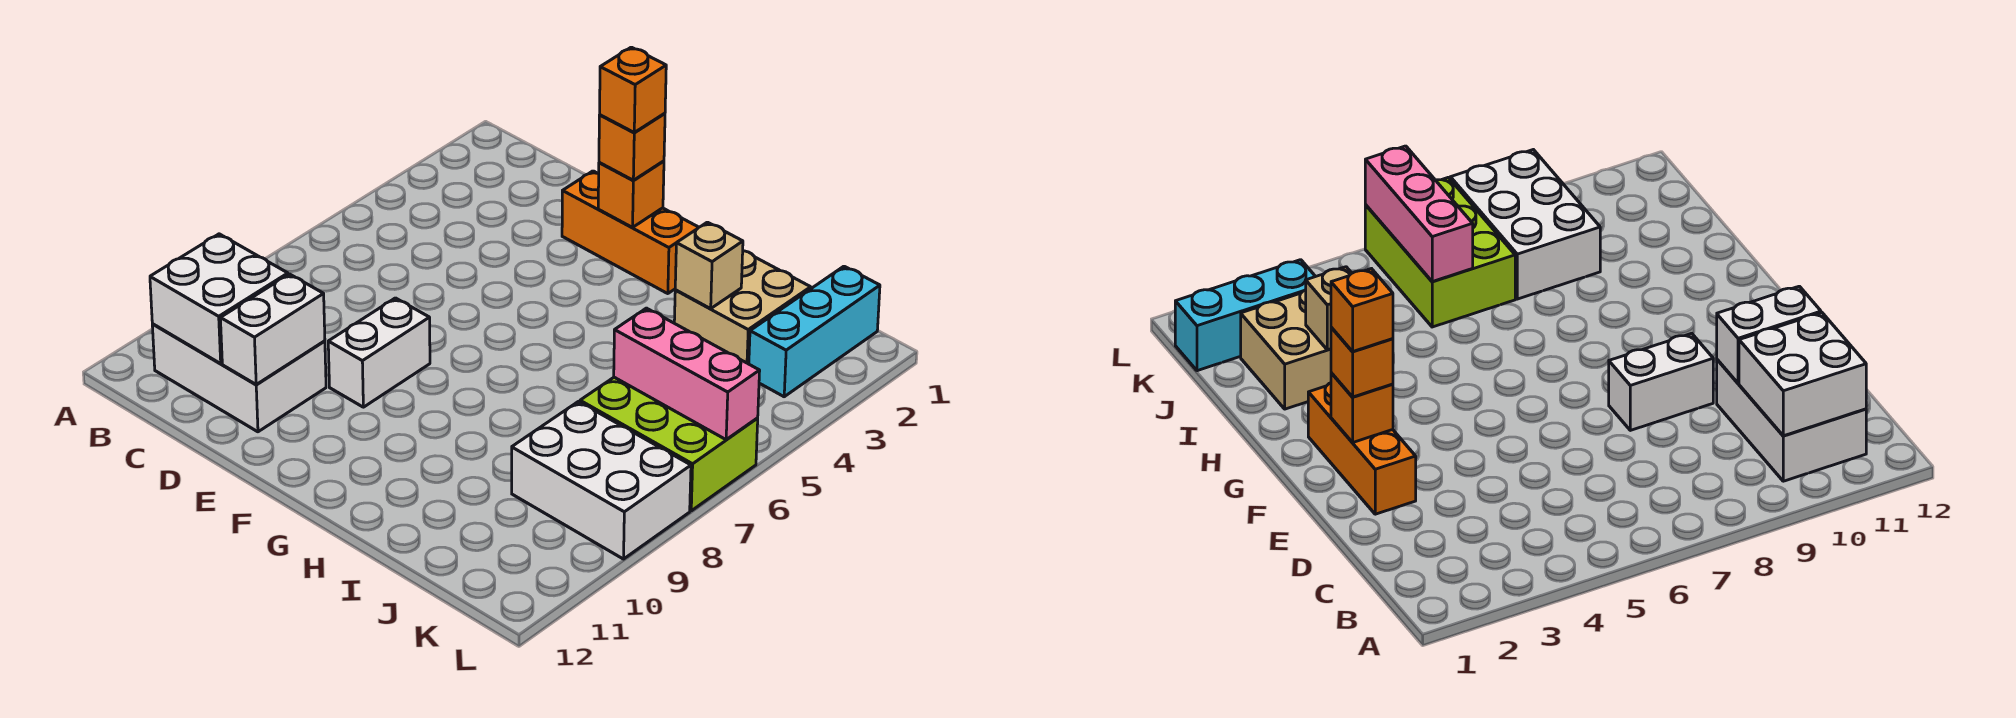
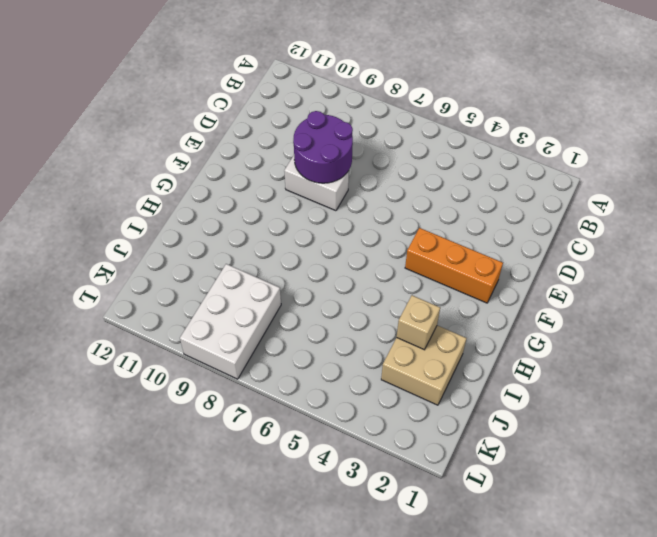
purple 2x2 round brick [293,111,353,183] -> none
orange 1x3 brick [405,228,503,303] -> orange 1x3 brick turned to [562,171,699,294]
none -> white 2x3 brick [152,324,326,432]
none -> lime 2x3 brick [580,377,758,511]
none -> cyan 1x3 brick [749,266,880,397]

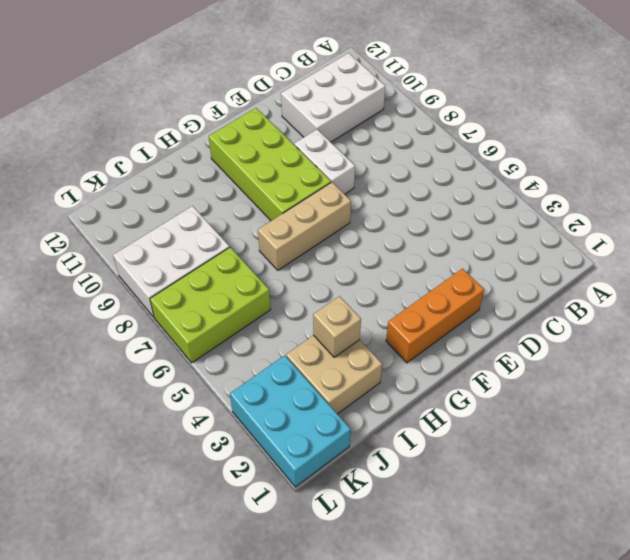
tan 1x3 brick [258,182,351,270] -> none
lime 2x4 brick [209,108,331,221] -> none
cyan 2x3 brick [230,355,351,487] -> cyan 1x3 brick [749,266,880,397]
none -> white 2x2 brick [150,234,288,363]
none -> white 1x2 brick [220,274,325,384]
none -> orange 1x1 brick [598,161,664,227]

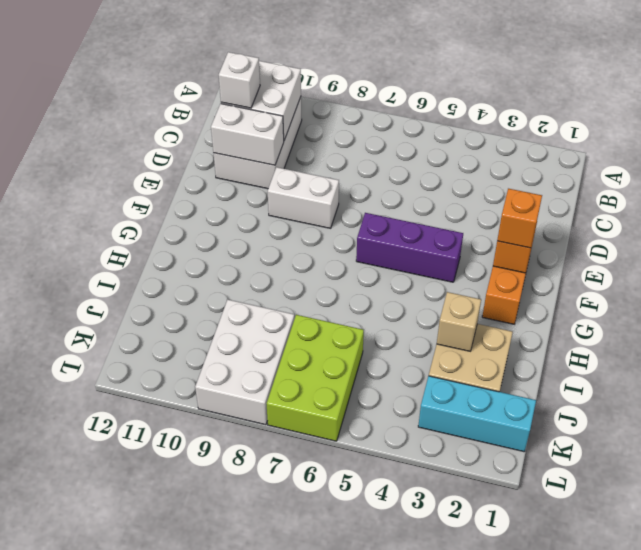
white 1x1 brick [219,52,260,108] -> none
purple 1x3 brick [356,213,463,282] -> none
none -> pink 1x3 brick [614,308,760,440]
none -> orange 1x1 brick [600,47,666,132]

